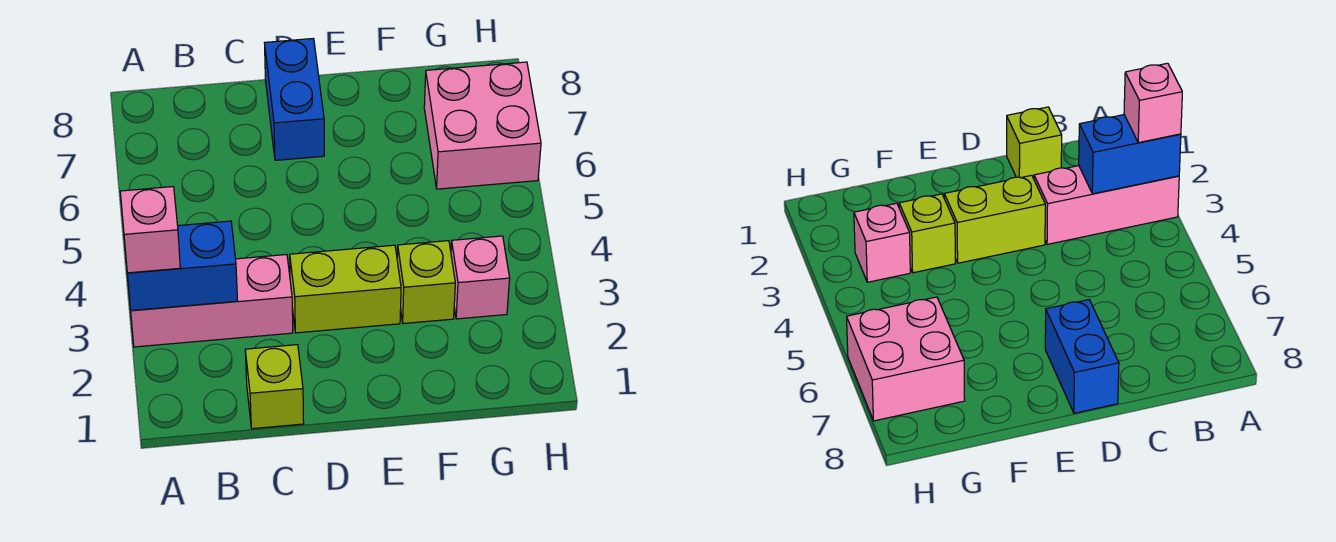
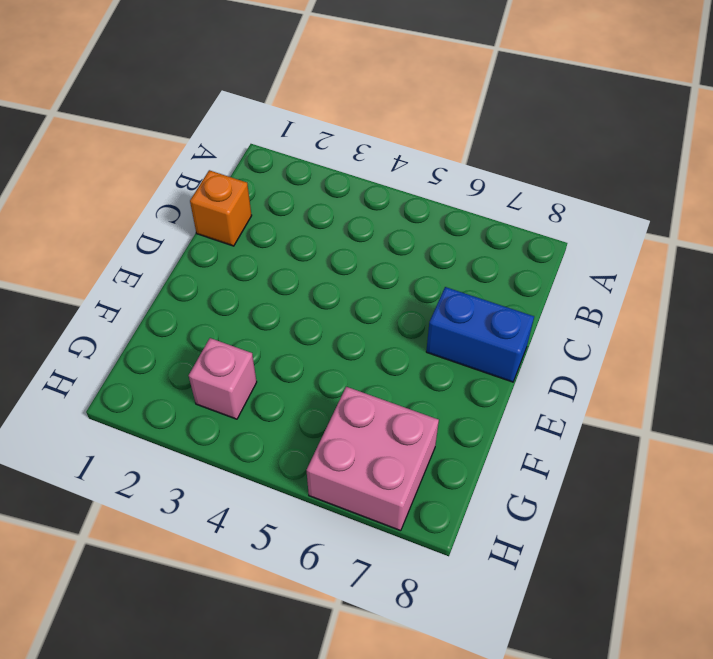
orange 1x1 brick [190,170,252,246] -> lime 1x1 brick [245,345,304,429]
none -> pink 1x3 brick [131,255,293,347]
none -> lime 1x2 brick [290,245,401,333]

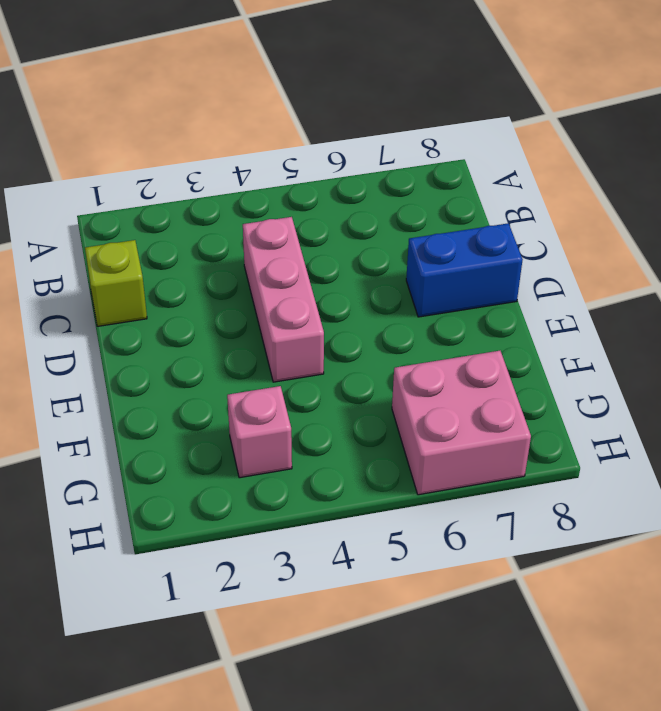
pink 1x3 brick [243,217,324,382] -> pink 1x3 brick moved to [131,255,293,347]
none -> lime 1x2 brick [290,245,401,333]
none -> lime 1x1 brick [397,241,455,324]

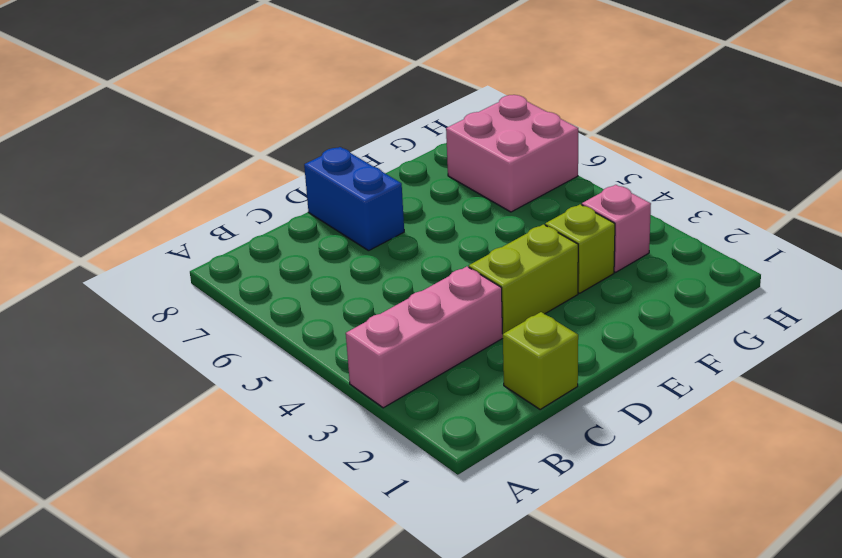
none -> blue 1x2 brick [127,221,238,310]
none -> pink 1x1 brick [120,187,180,273]

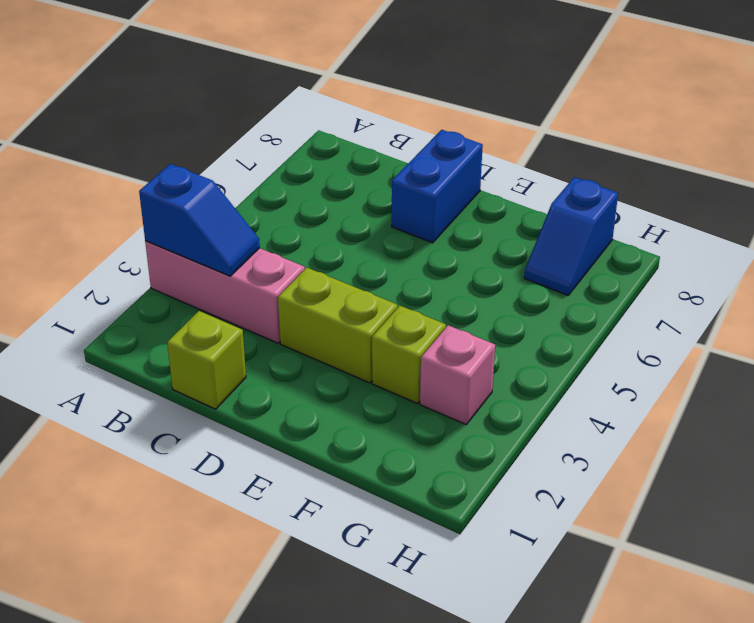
blue 1x2 slope [139,164,260,276] -> blue 1x2 brick [127,221,238,310]
blue 1x2 slope [524,177,618,295] -> pink 2x2 brick [424,62,541,189]
none -> pink 1x1 brick [120,187,180,273]

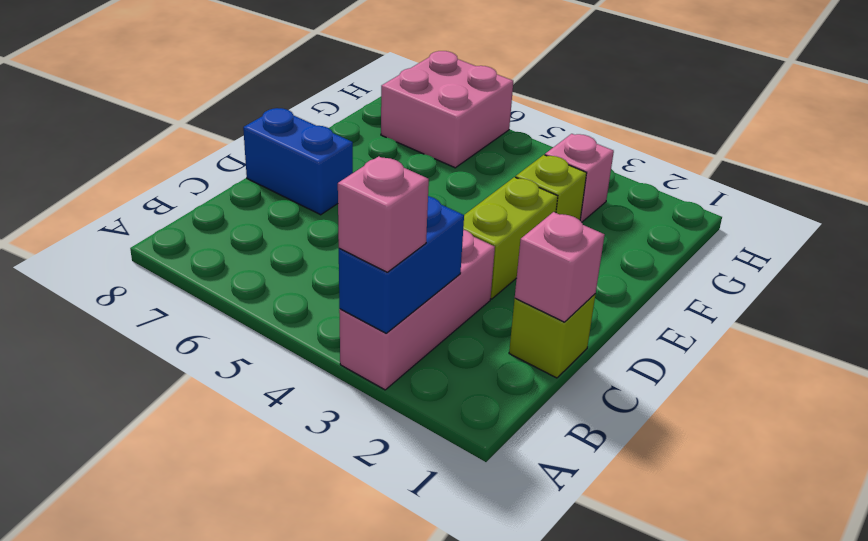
pink 1x1 brick [515,212,604,322] -> none

